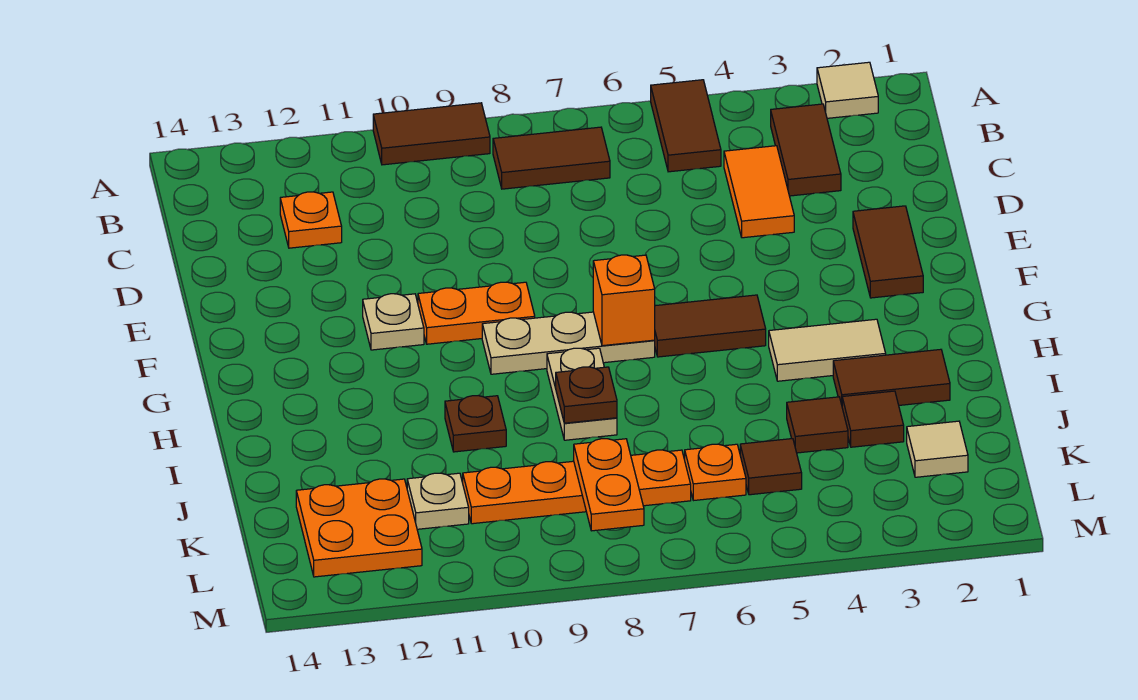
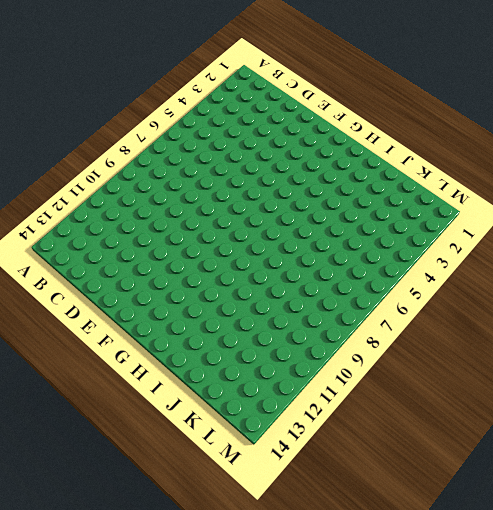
none -> tan 1x1 tile [817,62,878,118]
none -> brown 1x2 tile [651,80,721,172]
none -> brown 1x2 tile [373,103,490,165]

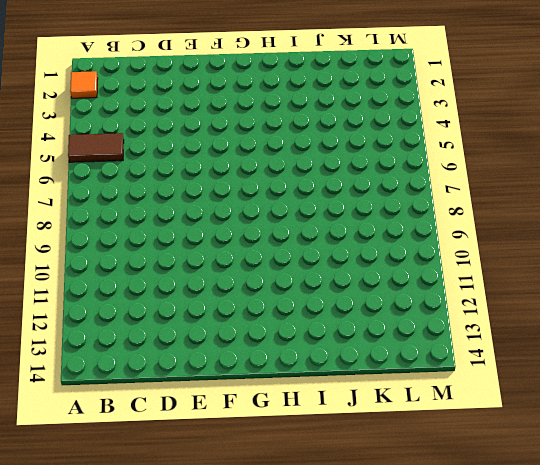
orange 1x1 tile [70,71,98,98] -> tan 1x1 tile [817,62,878,118]
none -> brown 1x2 tile [373,103,490,165]
none -> brown 1x2 tile [771,104,841,196]
none -> brown 1x2 tile [493,127,610,189]

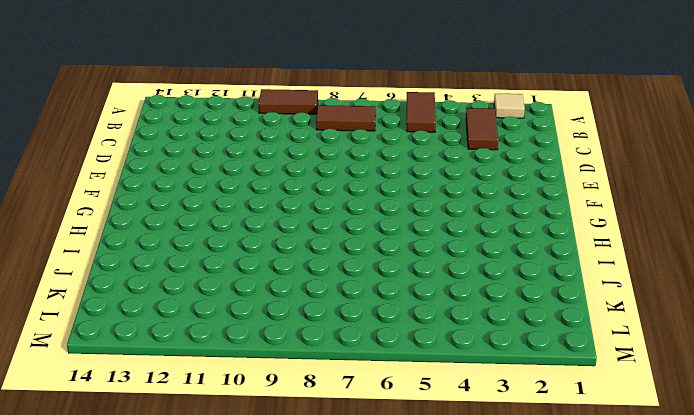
none -> orange 1x2 tile [724,146,794,238]
none -> orange 1x1 plate [280,192,342,248]
none -> brown 1x2 tile [853,206,923,298]

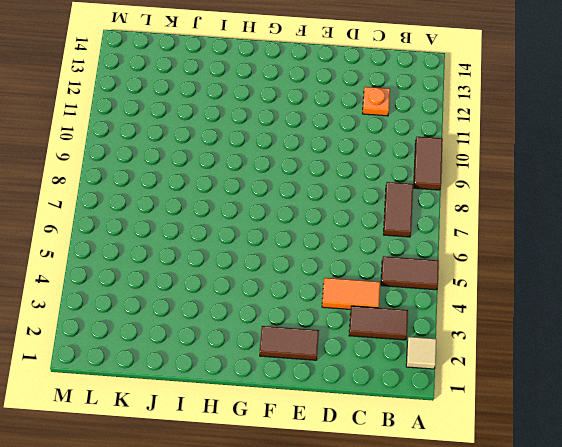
none -> orange 1x2 plate [418,282,535,344]
none -> tan 1x1 plate [363,294,424,350]
none -> brown 1x2 tile [654,295,766,357]

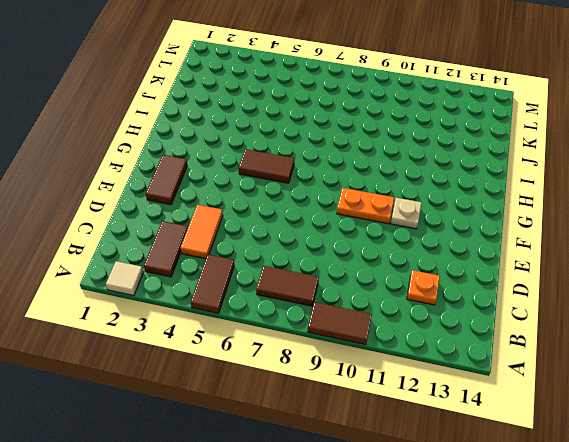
none -> tan 1x3 plate [482,312,655,374]
none -> tan 1x2 tile [769,319,886,381]
none -> tan 1x2 plate [547,348,617,440]

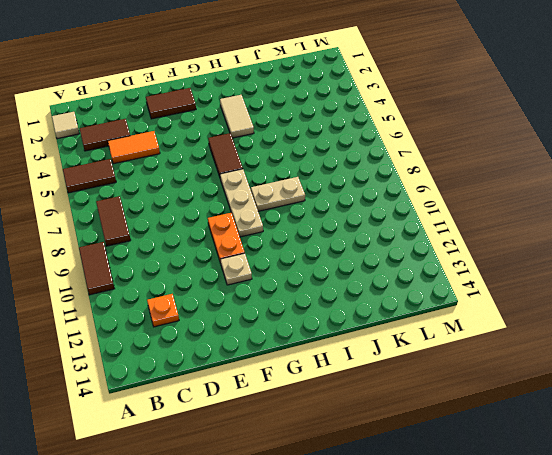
none -> brown 1x2 tile [833,349,950,405]
none -> brown 1x1 plate [445,396,506,452]
none -> brown 1x1 tile [842,391,904,447]

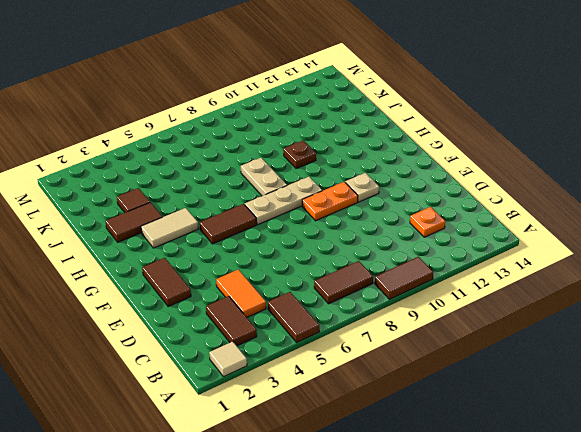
none -> brown 1x1 tile [787,397,848,453]
none -> tan 1x1 tile [907,421,968,477]
none -> brown 1x1 tile [740,439,802,495]

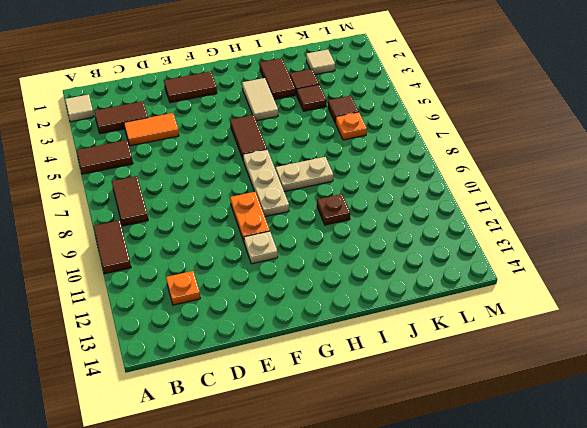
none -> orange 1x4 plate [463,450,691,524]
none -> tan 1x1 plate [407,473,469,529]
none -> orange 2x2 plate [296,479,422,577]

